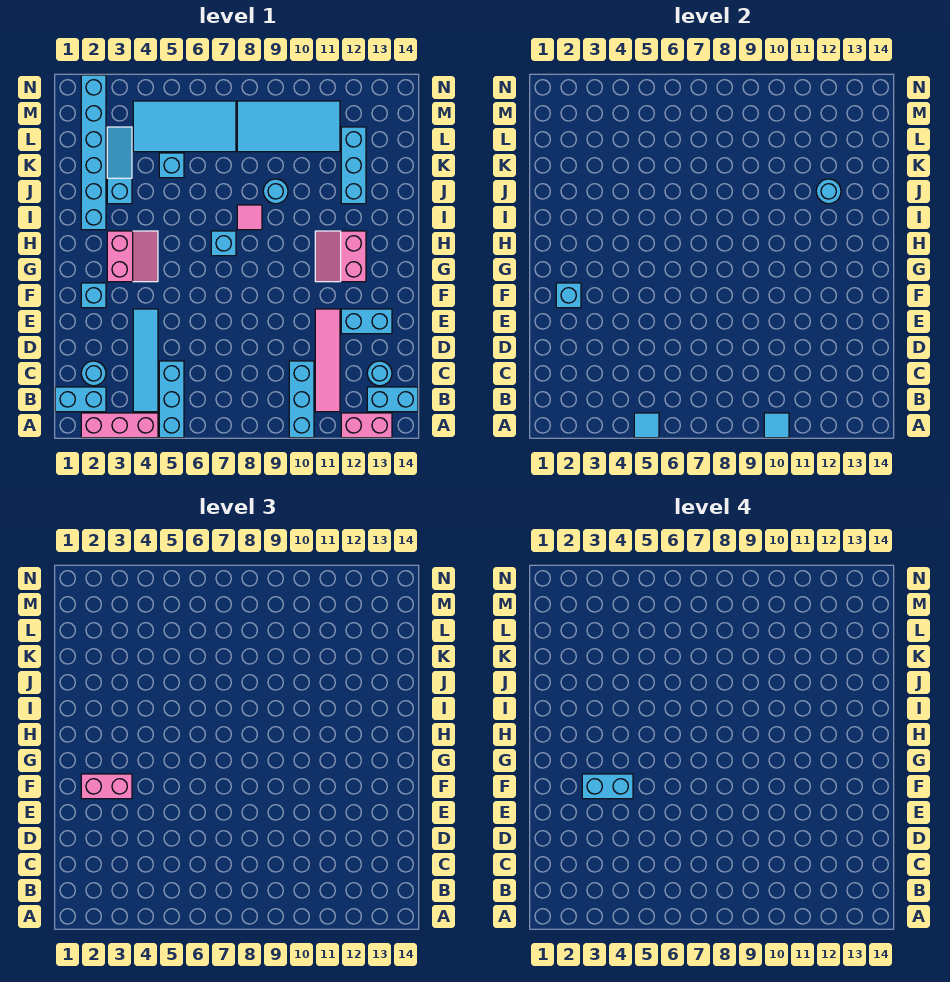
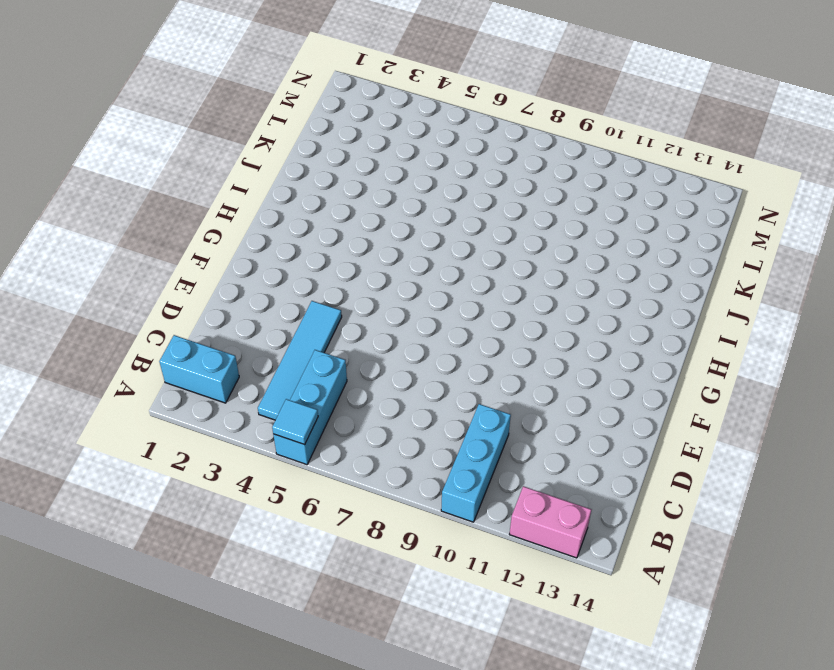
none -> pink 1x3 brick [81,413,158,438]
none -> pink 1x4 tile [315,309,340,412]
none -> cyan 1x2 brick [367,387,418,412]

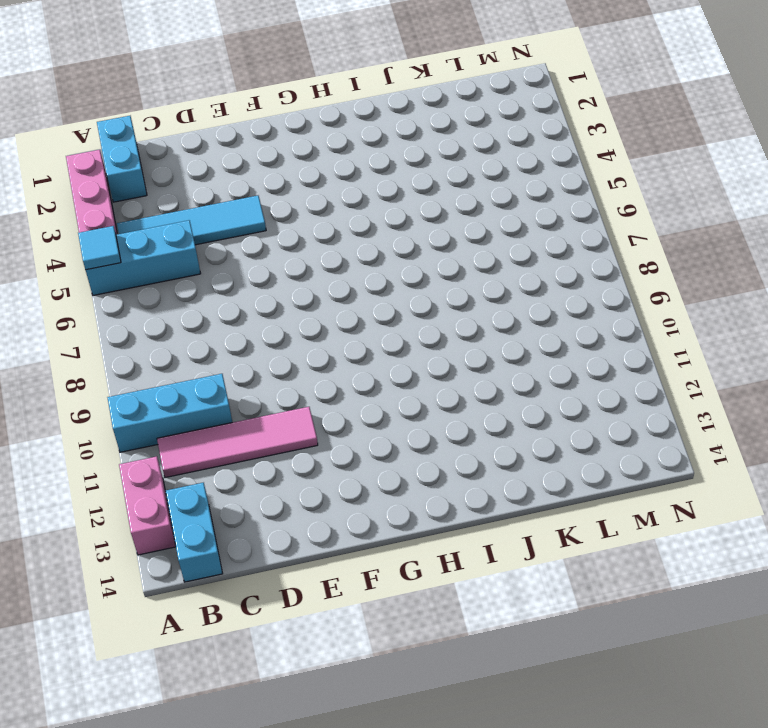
none -> cyan 1x1 round brick [81,361,106,386]
none -> cyan 1x1 round brick [367,361,392,386]
none -> cyan 1x2 brick [341,309,392,334]

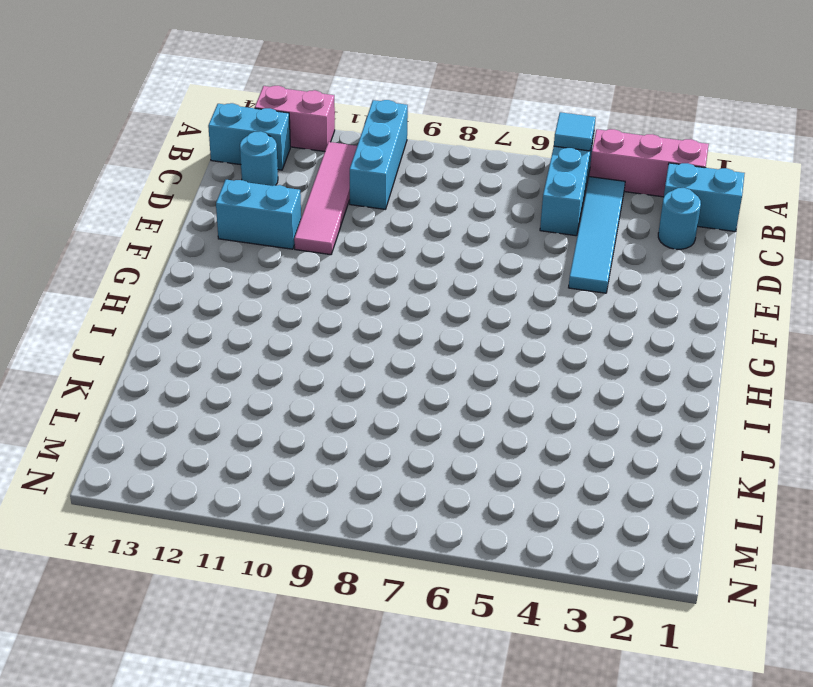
none -> cyan 1x1 brick [81,283,106,308]
none -> pink 2x2 slope [107,231,158,282]
none -> pink 2x2 slope [315,231,366,282]

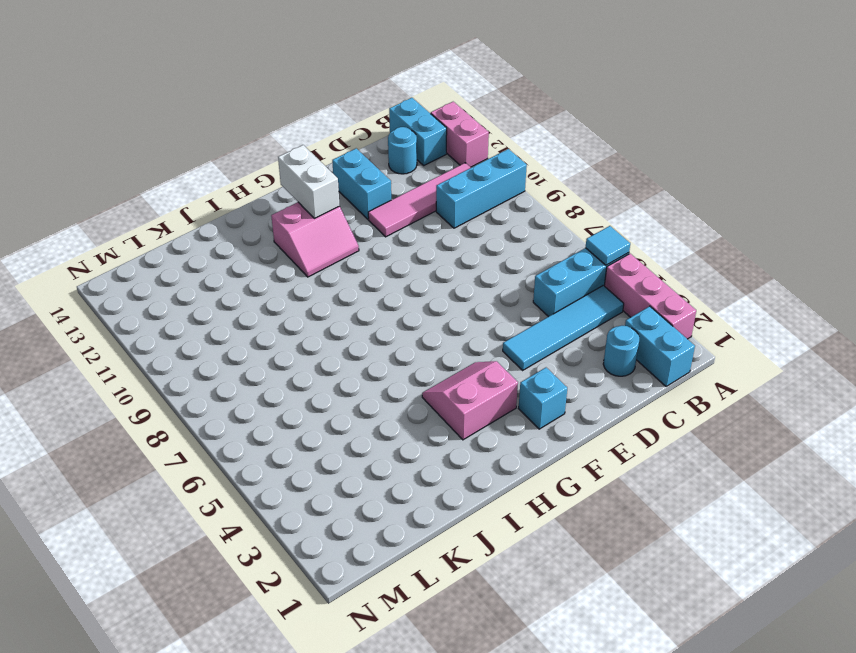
white 1x2 brick [278,145,340,218] -> none
none -> cyan 1x1 brick [211,231,236,256]
none -> cyan 1x6 brick [81,75,106,230]
none -> pink 1x1 tile [237,205,262,230]

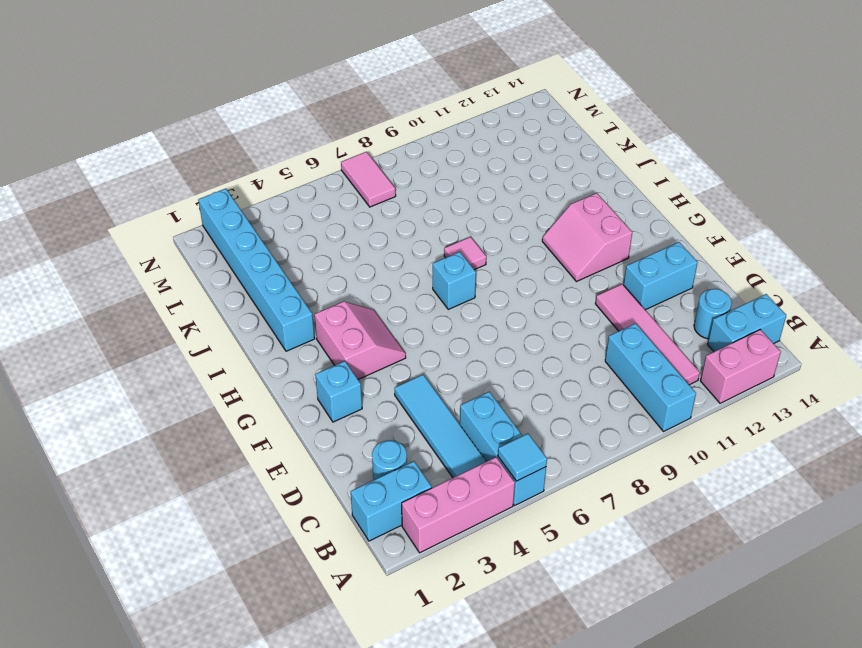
pink 1x2 tile [341,152,396,207] -> cyan 2x4 tile [133,101,236,152]
none -> cyan 1x3 slope [107,127,132,204]
none -> cyan 1x1 round brick [263,179,288,204]
none -> cyan 1x3 brick [341,127,366,204]

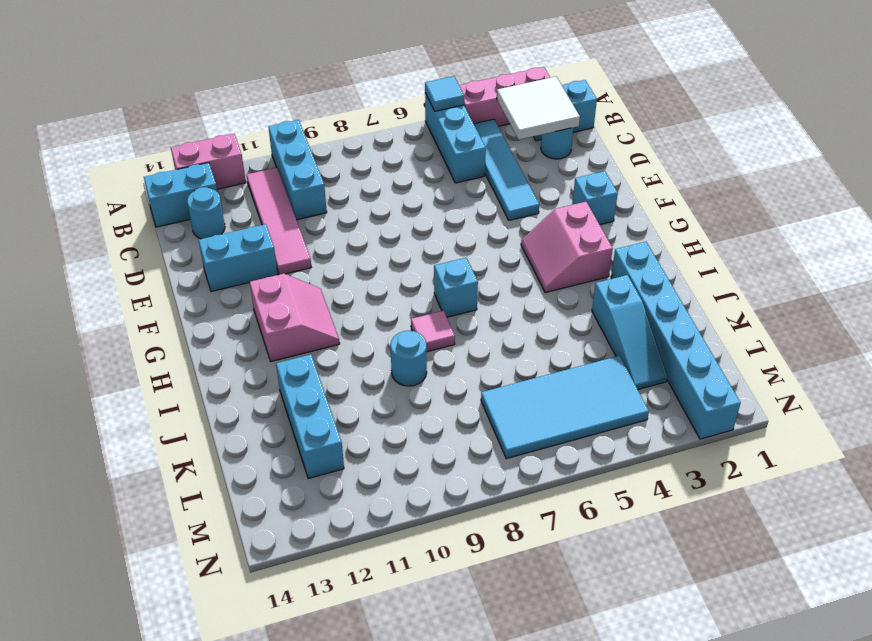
white 2x2 tile [497,77,580,140] -> none
none -> cyan 1x1 brick [159,153,184,178]
none -> cyan 2x4 tile [237,101,340,152]
none -> cyan 1x1 tile [764,413,789,438]

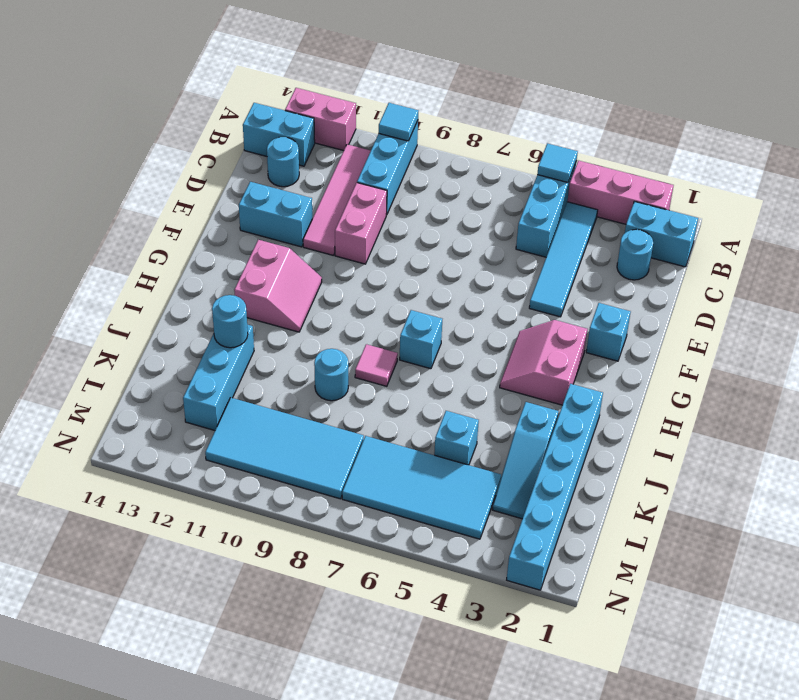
pink 1x2 brick [335,183,387,264] -> pink 1x2 brick turned to [81,774,132,799]
none -> cyan 1x1 brick [556,283,581,308]
none -> cyan 1x2 brick [582,774,633,799]

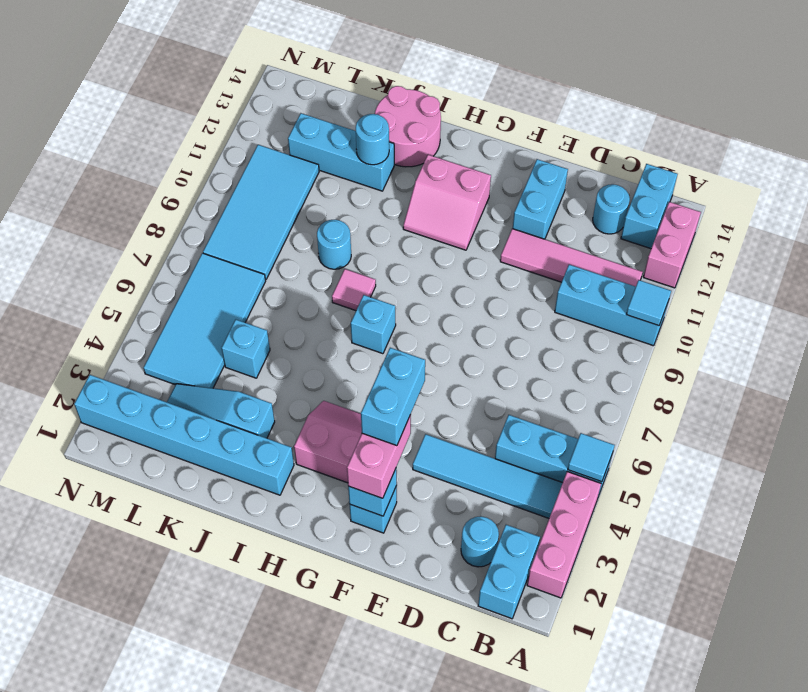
pink 2x2 round brick [375,86,441,167] -> none

